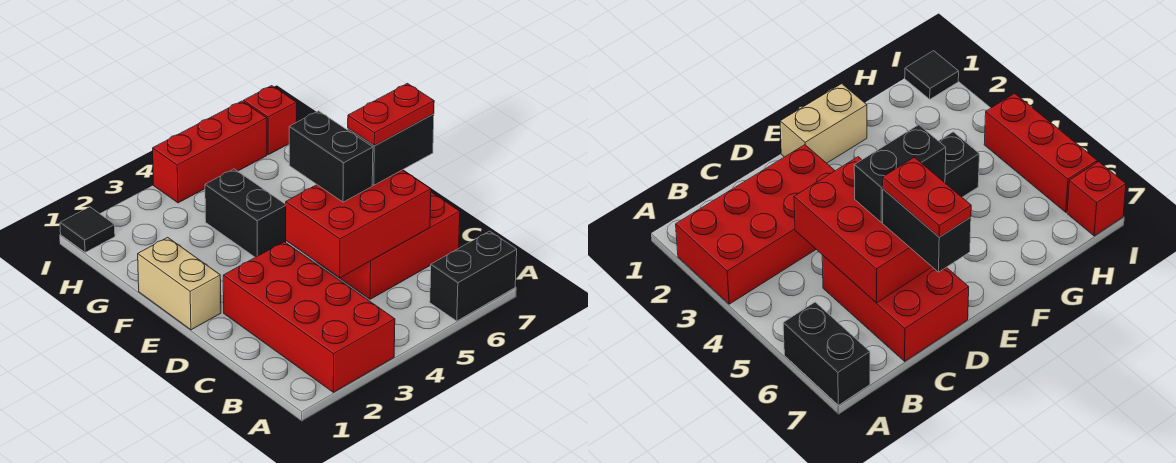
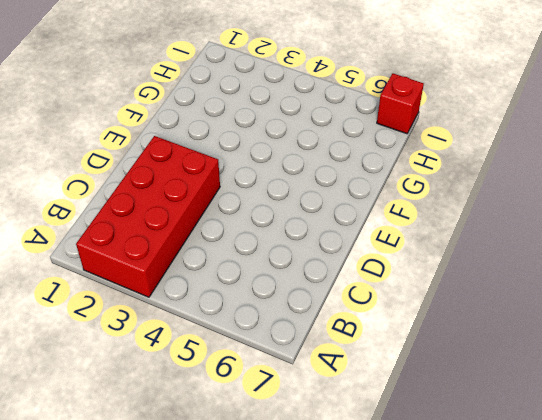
none -> black 1x2 brick [430,231,517,321]
none -> red 2x3 brick [321,192,460,299]
none -> tan 1x2 brick [138,237,221,330]

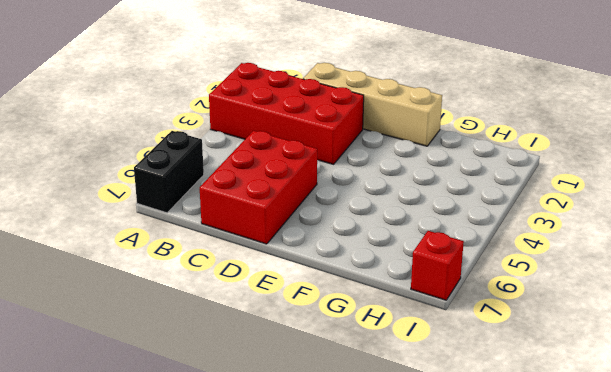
tan 1x4 brick [303,63,442,146] -> tan 1x2 brick [138,237,221,330]
none -> black 1x2 brick [205,169,287,257]
none -> black 1x1 tile [60,207,115,252]
none -> red 1x3 brick [153,101,267,203]

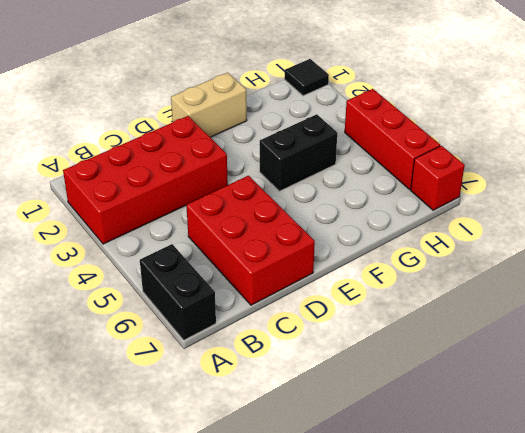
none -> red 2x3 brick [286,170,431,278]
none -> black 1x2 brick [289,111,373,202]
none -> black 1x2 brick [348,114,434,185]

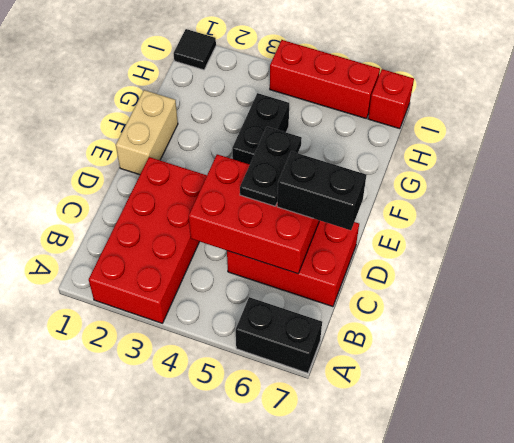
black 1x2 plate [240,127,302,206] -> black 1x2 brick [289,111,373,202]
none -> red 1x2 plate [348,83,434,146]

